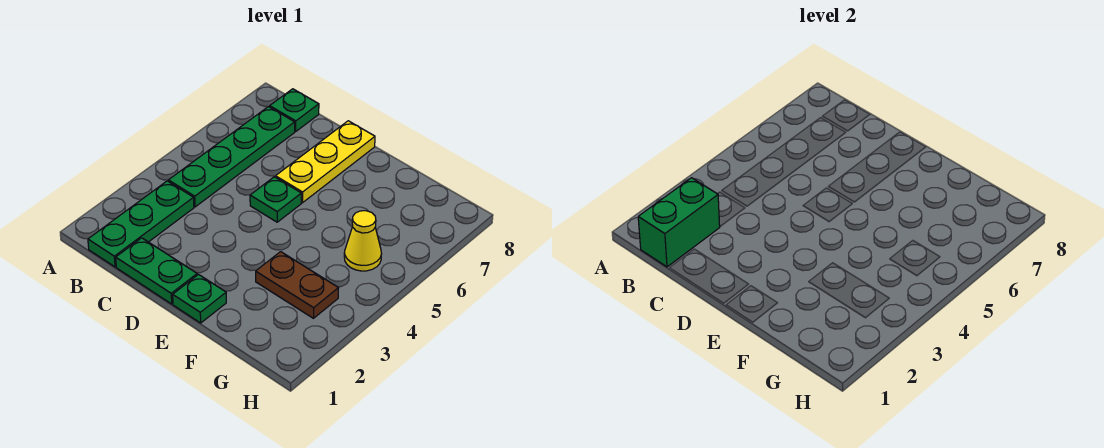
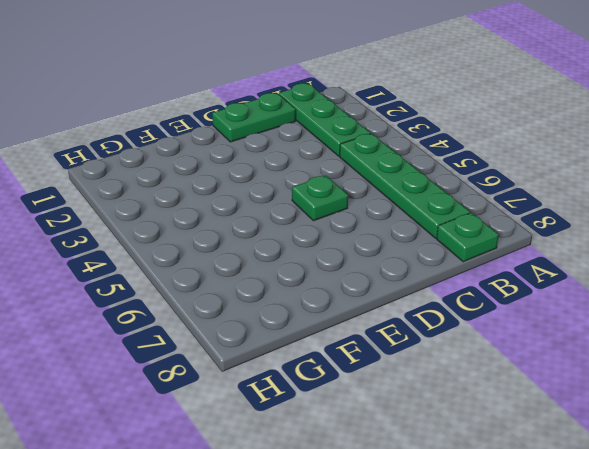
none -> yellow 1x3 plate [276,121,375,203]
none -> green 1x1 plate [173,275,226,323]

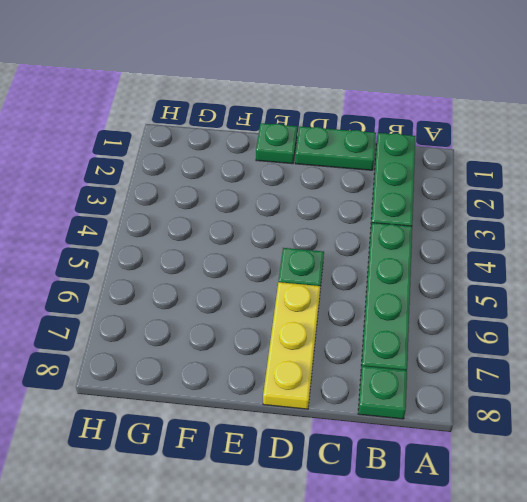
none -> brown 1x2 plate [256,252,338,318]
none -> yellow 1x1 cone [344,211,382,271]

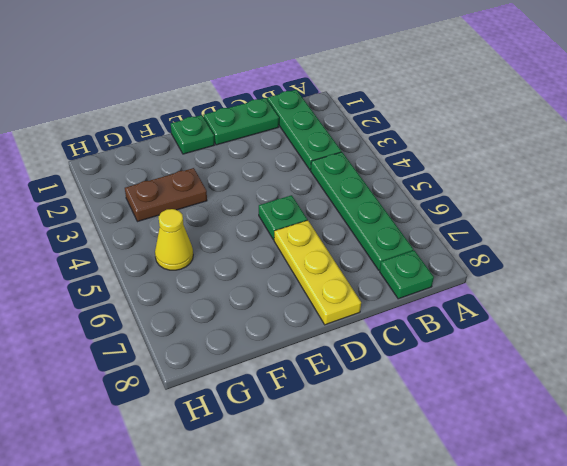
none -> green 1x2 brick [638,178,720,267]

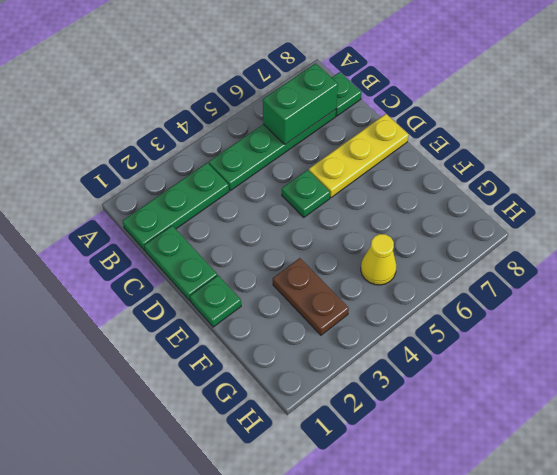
green 1x2 brick [263,63,338,144] -> green 1x2 brick moved to [638,178,720,267]

